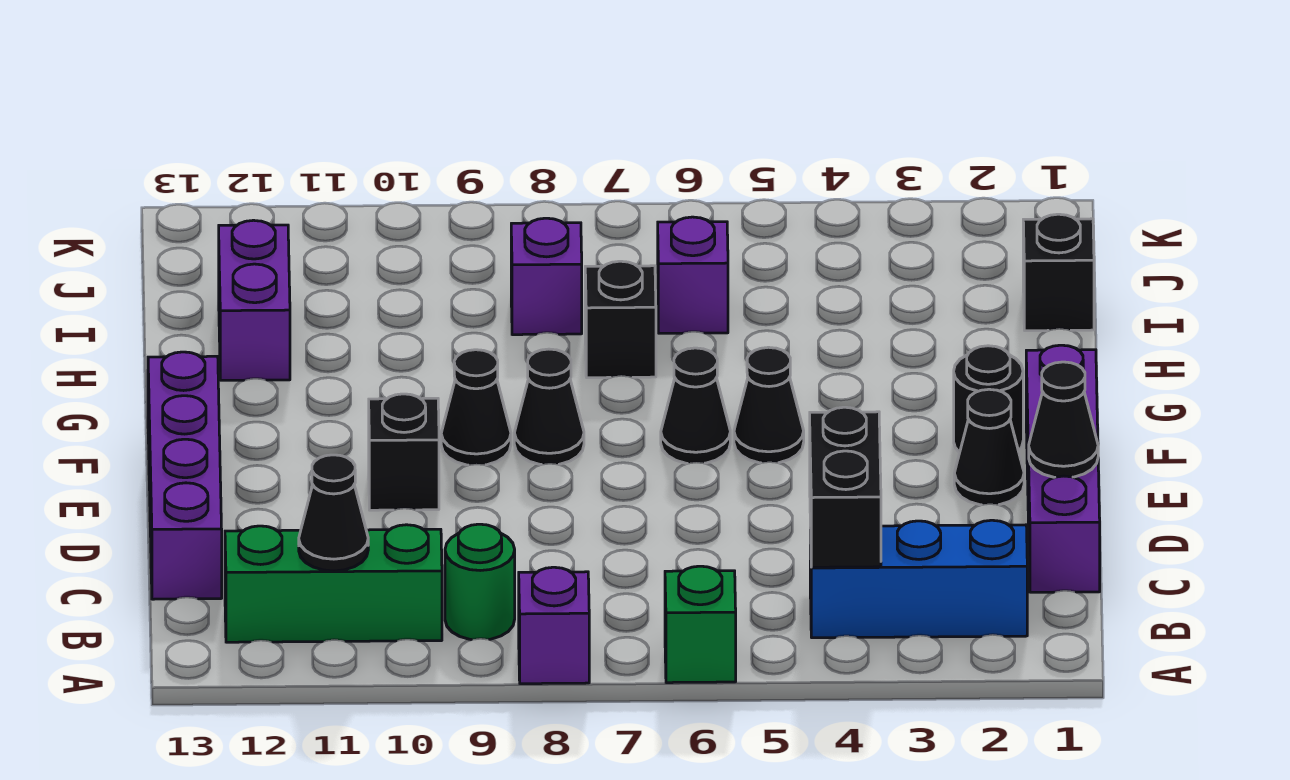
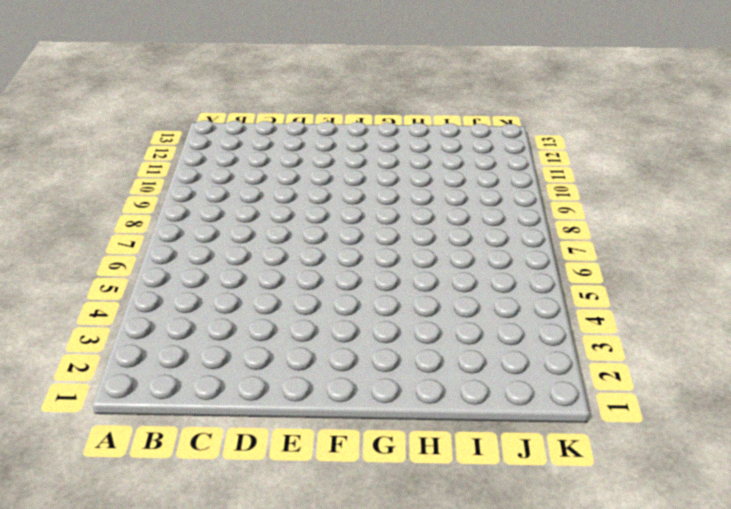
none -> green 1x1 brick [665,566,736,683]
none -> purple 1x1 brick [519,567,589,684]
none -> blue 1x3 brick [810,520,1027,638]

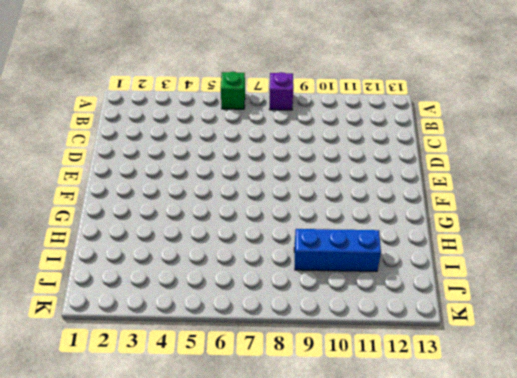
blue 1x3 brick [294,229,381,271] -> blue 1x3 brick moved to [810,520,1027,638]
none -> green 1x1 round brick [445,524,515,640]
none -> green 1x3 brick [225,525,442,642]
none -> purple 1x4 brick [1026,345,1100,592]

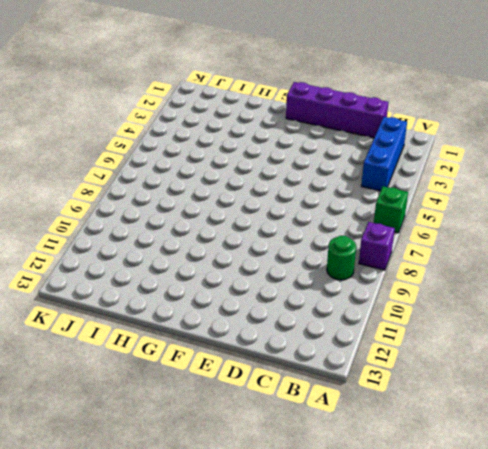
none -> green 1x3 brick [225,525,442,642]
none -> purple 1x4 brick [148,352,222,599]
none -> black 1x1 cone [954,389,1024,505]

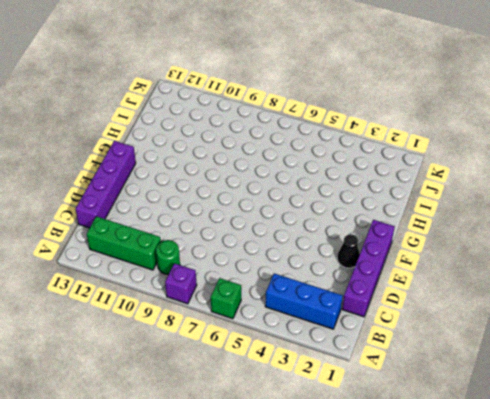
none -> black 1x1 brick [369,394,439,510]
none -> black 1x1 round brick [954,346,1023,452]
none -> black 1x1 cone [734,347,804,463]

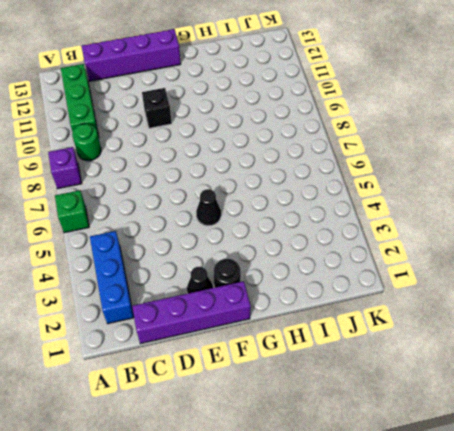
none -> black 1x1 cone [661,348,730,463]
none -> black 1x1 cone [514,349,584,464]
none -> black 1x1 cone [441,350,511,465]

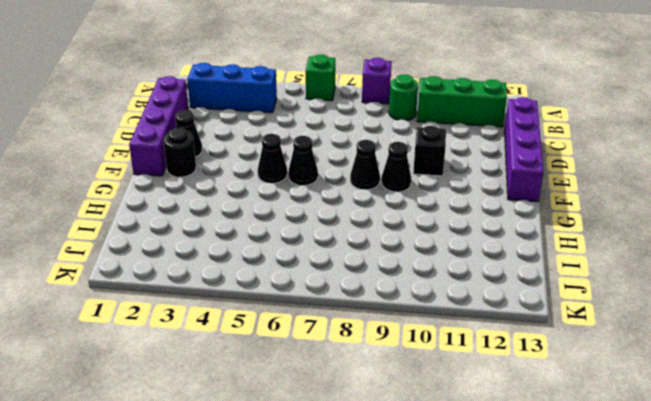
none -> black 1x1 brick [585,261,656,378]
none -> purple 1x2 brick [219,220,290,380]
none -> black 1x1 brick [1023,214,1094,331]

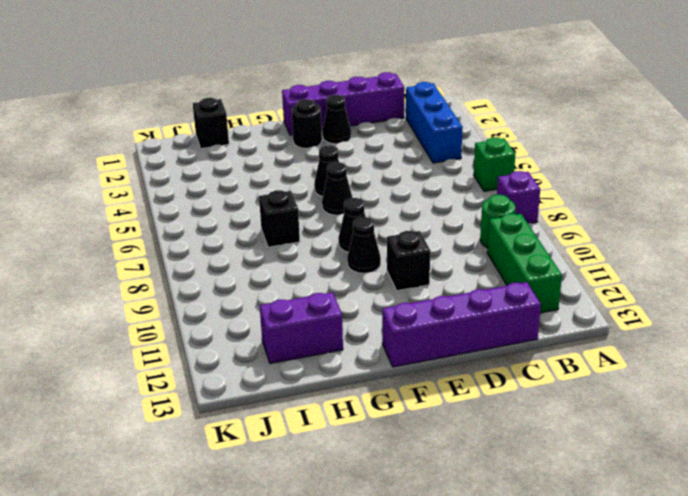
none -> purple 1x1 brick [658,217,728,333]
none -> purple 1x1 brick [511,218,582,335]
none -> black 1x2 brick [810,407,881,567]

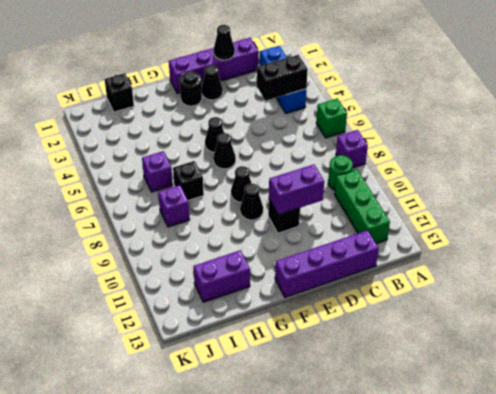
purple 1x2 brick [269,164,324,215] -> none
none -> black 1x1 cone [299,455,368,571]

